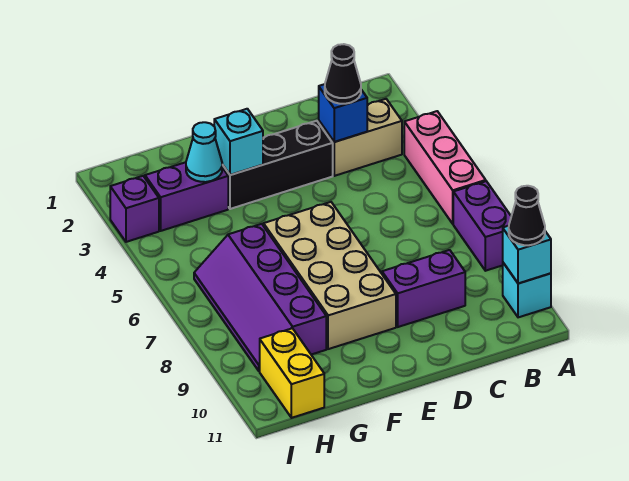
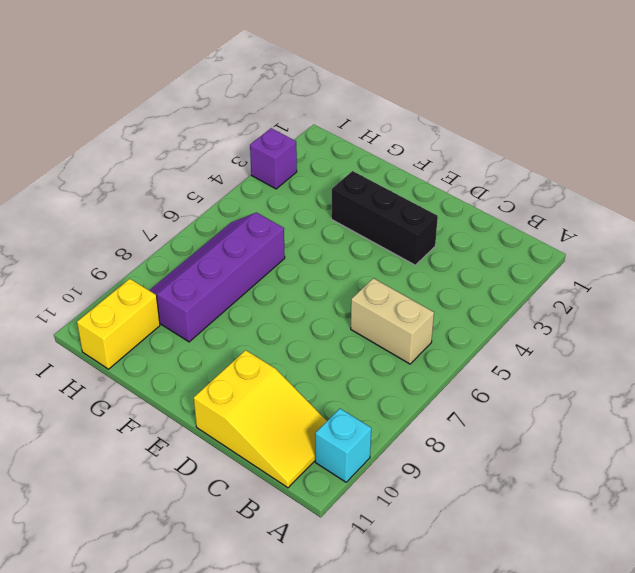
tan 1x2 brick [351,278,434,364] -> tan 1x2 brick moved to [319,99,402,176]
yellow 2x3 slope [194,350,327,488] -> none
none -> pink 1x3 brick [404,111,486,224]
none -> purple 1x2 brick [453,181,511,271]
none -> purple 1x2 brick [382,250,465,327]

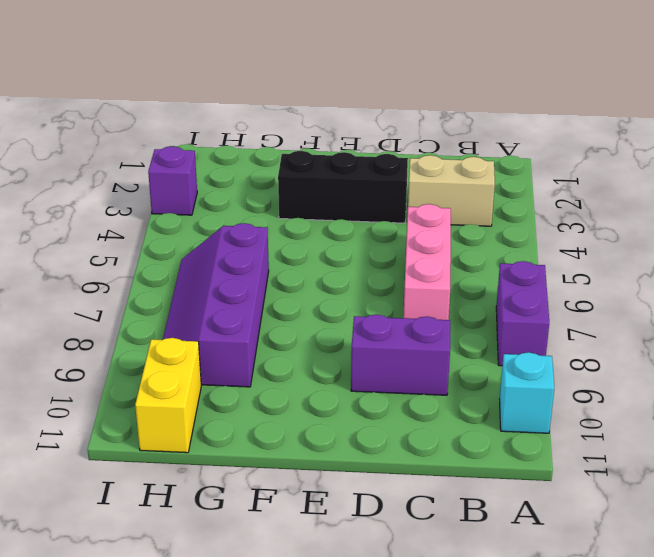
pink 1x3 brick [403,204,451,320] -> pink 1x3 brick moved to [404,111,486,224]
none -> tan 2x4 brick [264,202,396,349]
none -> purple 1x2 brick [145,162,228,231]
none -> cyan 1x1 brick [503,226,551,284]

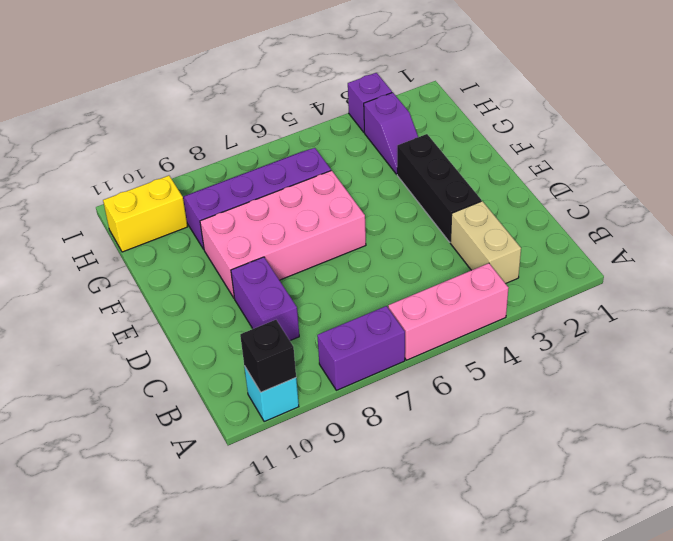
black 1x1 brick [240,320,296,392] -> cyan 1x1 brick [503,226,551,284]
pink 2x4 brick [200,170,366,298] -> tan 2x4 brick [264,202,396,349]
purple 1x2 slope [364,93,418,174] -> purple 1x2 brick [145,162,228,231]
none -> blue 1x1 brick [319,84,367,142]
none -> cyan 1x1 brick [214,109,263,175]
none -> cyan 1x1 cone [186,122,222,182]

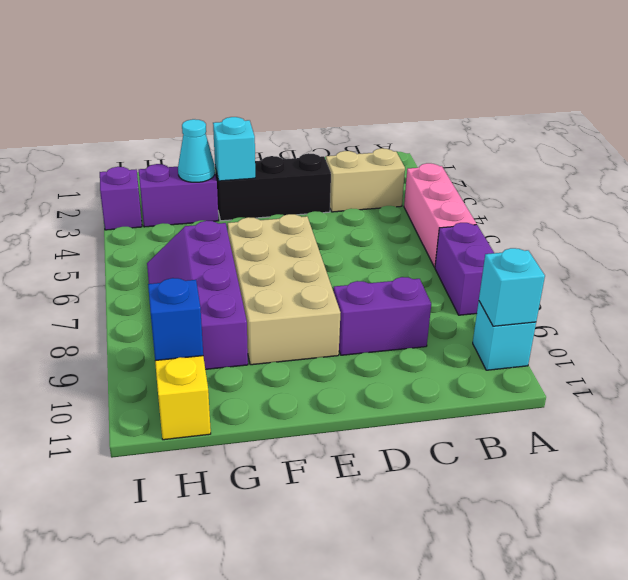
blue 1x1 brick [148,278,203,361] -> blue 1x1 brick moved to [319,84,367,142]
none -> black 1x1 cone [509,186,545,245]
none -> black 1x1 cone [325,44,361,104]

